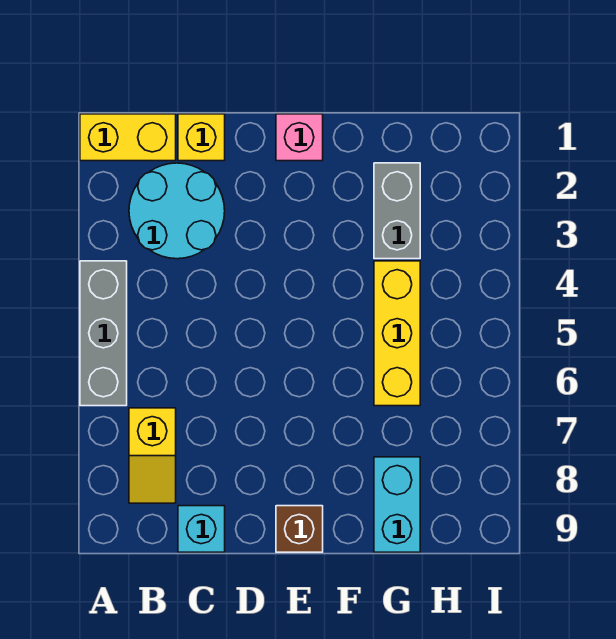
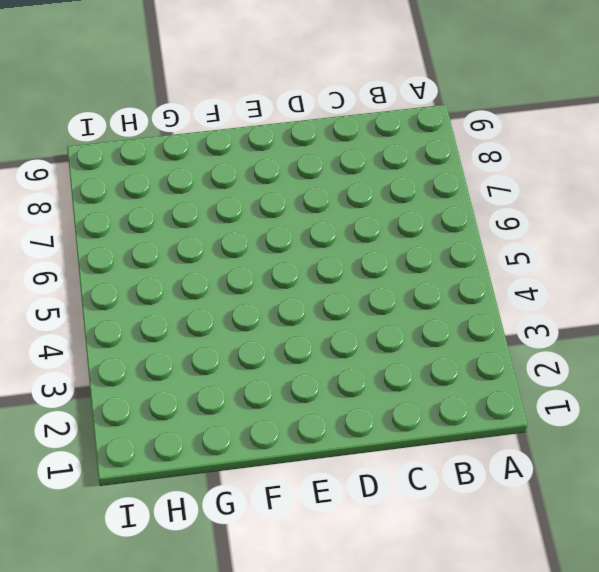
none -> yellow 1x2 brick [80,114,176,161]
none -> grey 1x3 brick [80,261,127,406]

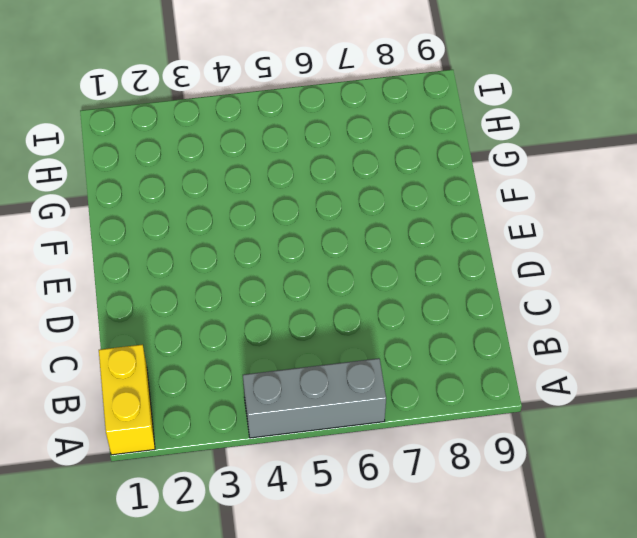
none -> cyan 2x2 round brick [129,163,225,259]
none -> yellow 1x2 slope [129,408,176,503]

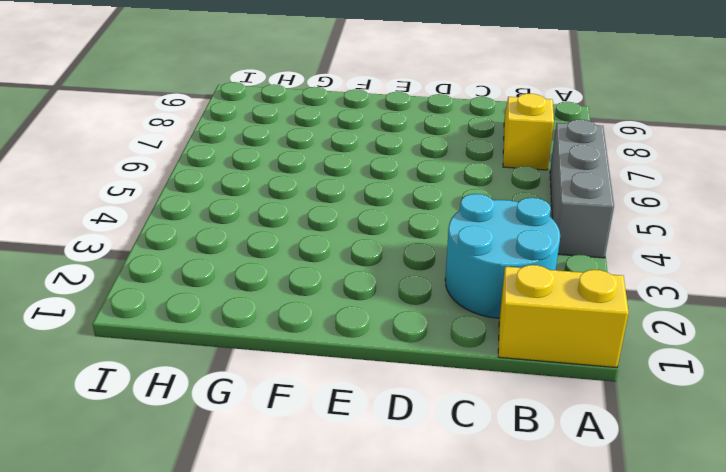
none -> yellow 1x1 brick [178,114,225,161]
none -> cyan 1x1 brick [178,506,225,552]

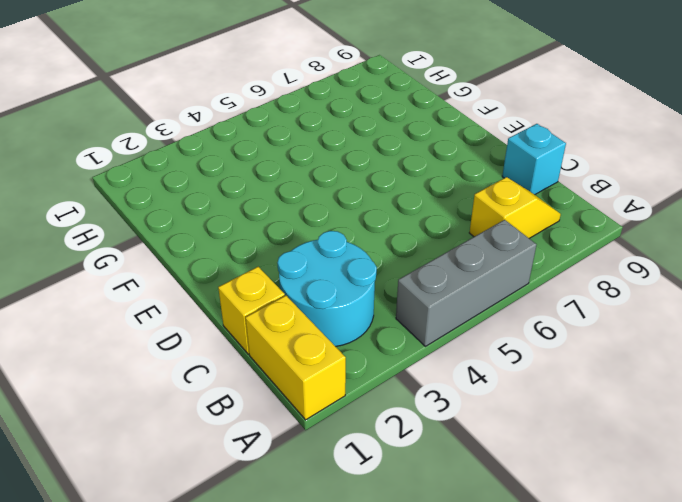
none -> pink 1x1 brick [276,114,323,161]
none -> brown 1x1 brick [276,506,323,552]

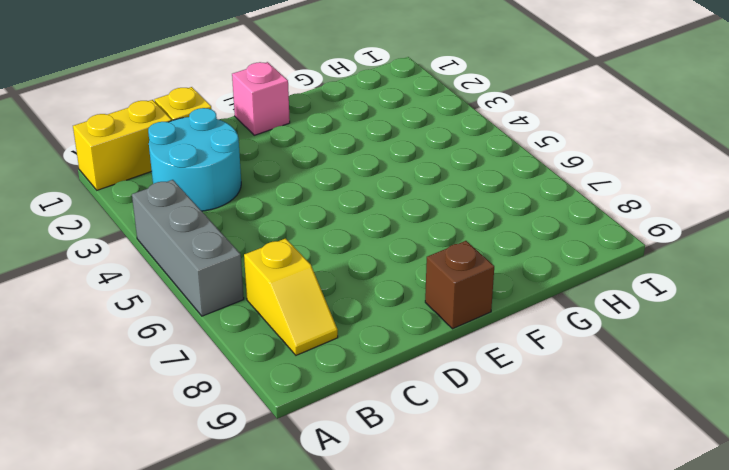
none -> cyan 1x1 brick [178,506,225,552]
none -> grey 1x2 brick [374,163,420,259]

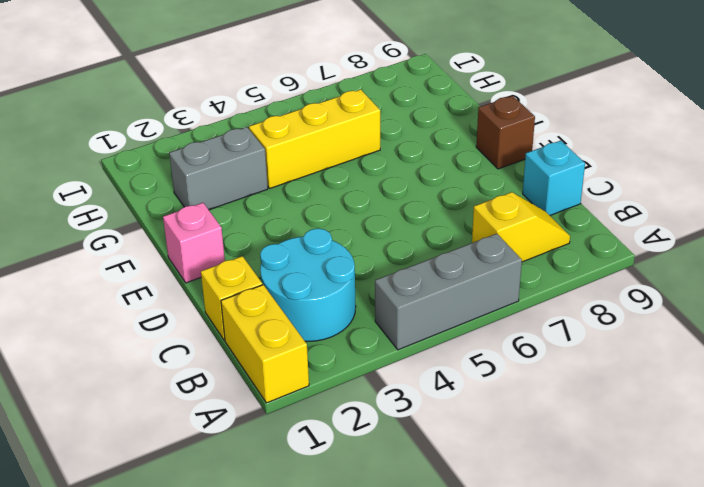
none -> cyan 1x2 brick [374,457,420,552]

